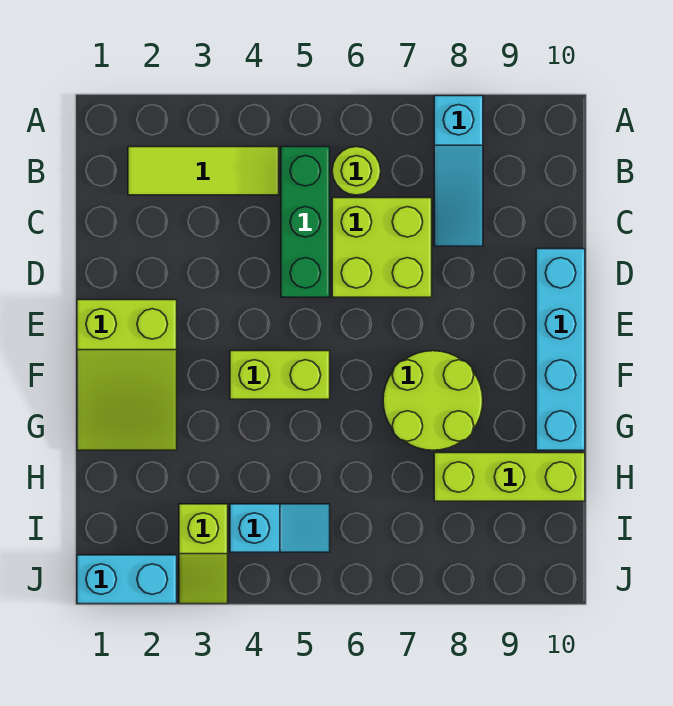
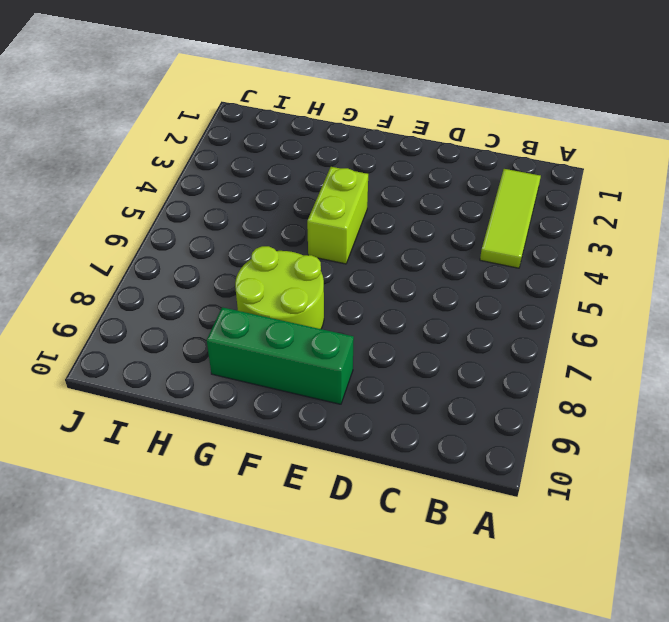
green 1x3 brick [207,307,354,404] -> green 1x3 brick moved to [281,147,330,297]
none -> cyan 1x3 slope [434,96,483,246]
none -> lime 1x1 round brick [332,147,381,195]
none -> lime 2x2 brick [332,198,432,297]

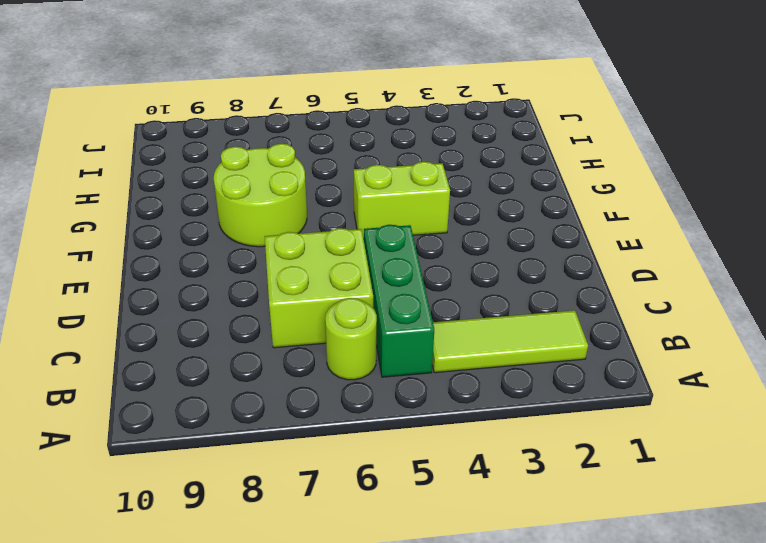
none -> cyan 1x3 slope [434,96,483,246]
none -> cyan 1x4 brick [536,249,585,450]
none -> lime 2x3 slope [77,300,177,450]

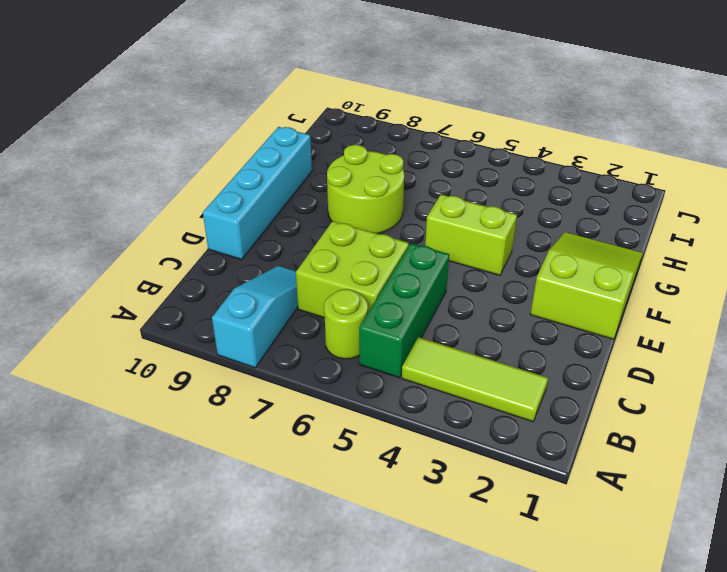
none -> lime 1x3 brick [434,453,585,501]
none -> lime 1x2 slope [179,504,228,604]
none -> cyan 1x2 slope [230,504,330,552]

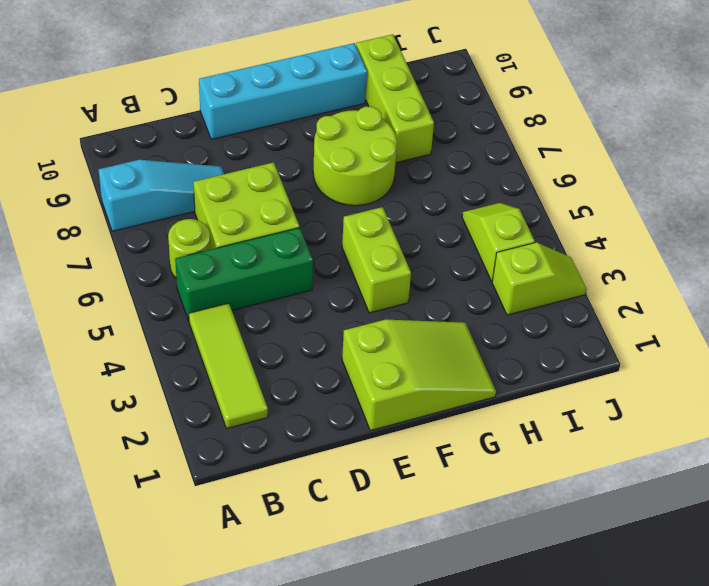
lime 1x2 slope [462,203,535,281] -> cyan 1x2 slope [230,504,330,552]
none -> cyan 1x2 brick [77,555,177,604]

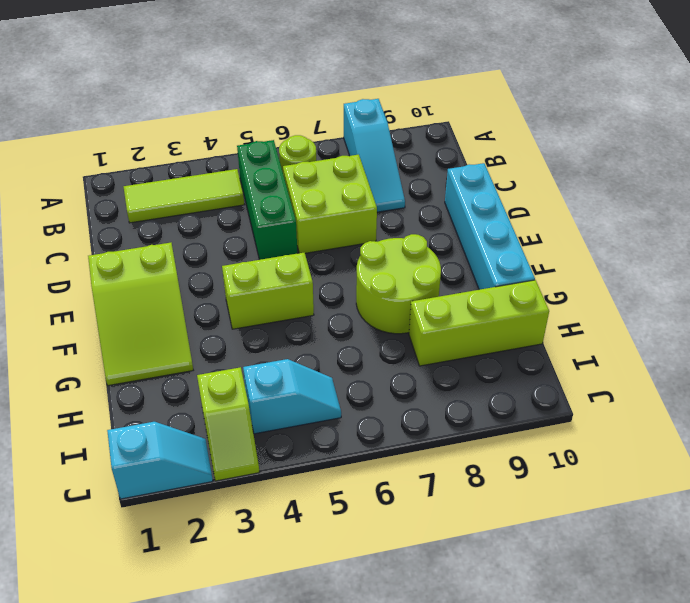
cyan 1x2 slope [107,422,213,499] -> cyan 1x2 brick [77,555,177,604]

